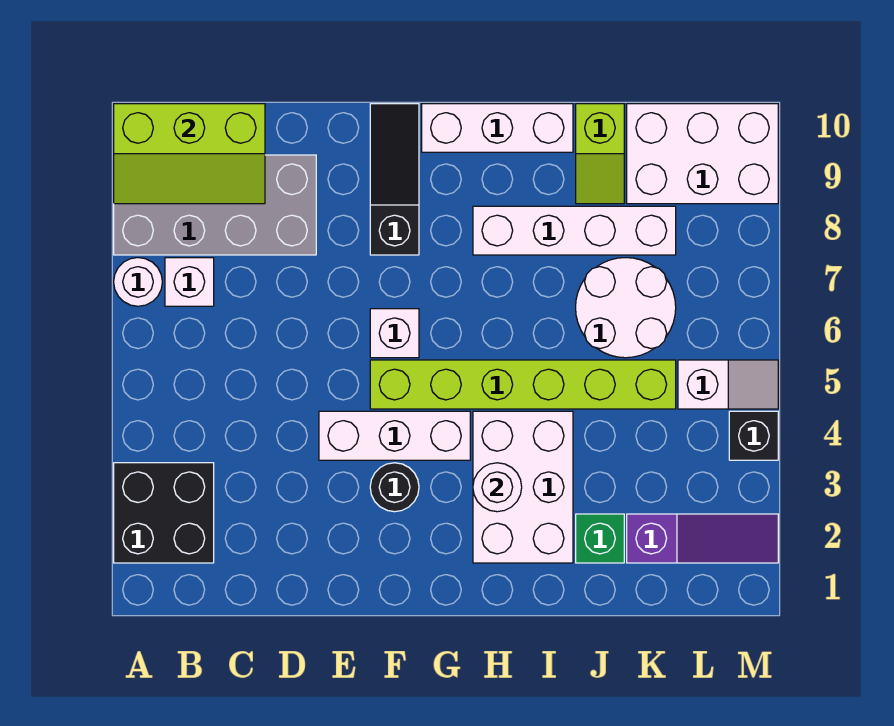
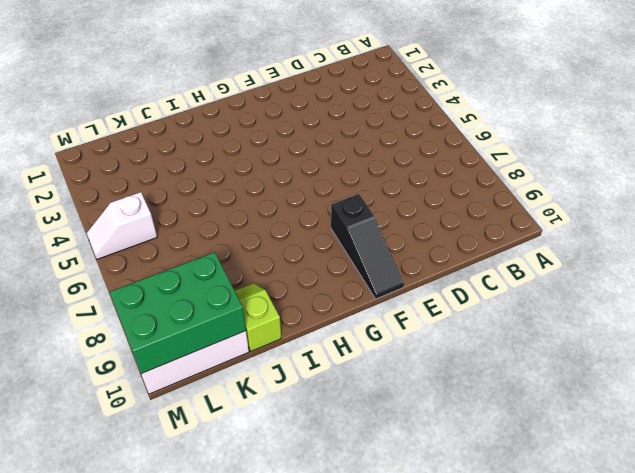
green 2x3 brick [110,252,246,374] -> none
none -> black 2x2 brick [114,463,214,563]
none -> white 1x1 round brick [114,258,162,306]
none -> grey 2x4 brick [114,155,316,255]

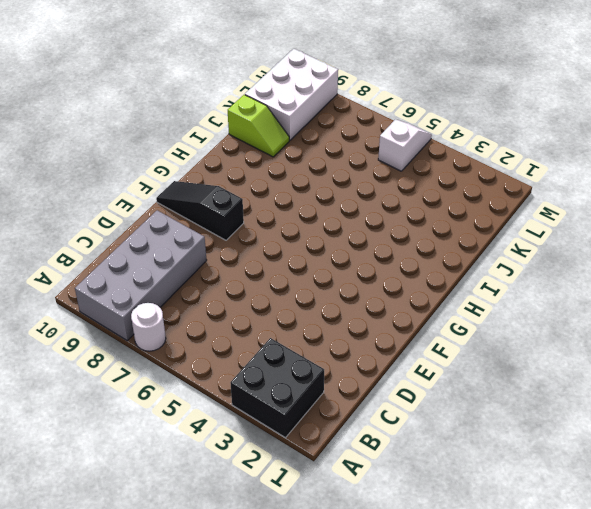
none -> white 1x1 brick [165,258,214,306]
none -> white 1x3 brick [319,411,470,460]
none -> black 1x1 round brick [370,463,419,512]

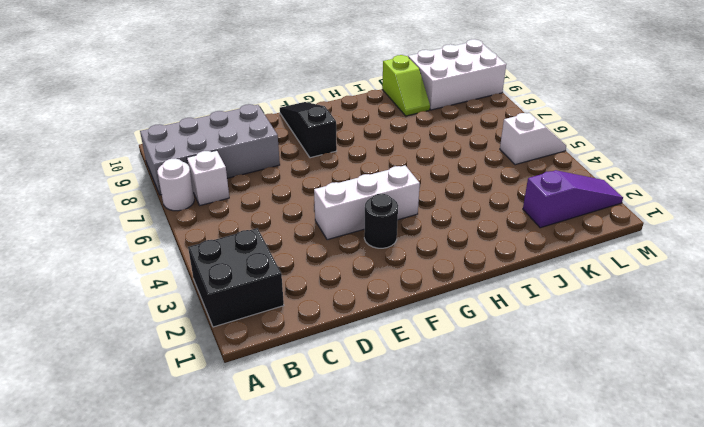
none -> lime 1x6 brick [370,360,676,409]
none -> white 1x1 brick [370,309,419,358]
none -> white 1x3 brick [422,104,573,152]

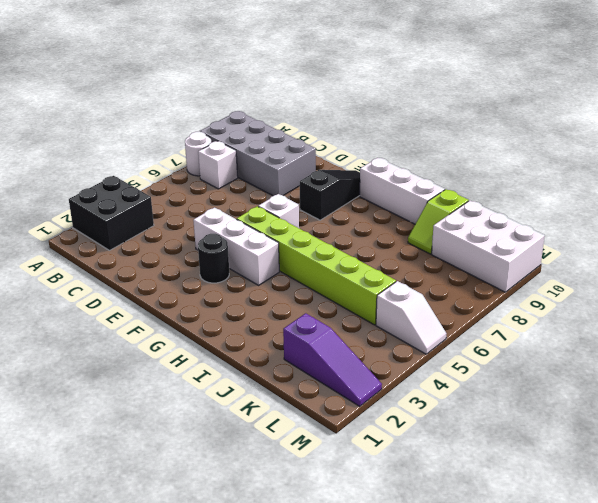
none -> white 2x3 brick [473,411,573,563]
none -> white 1x4 brick [473,206,676,255]
none -> green 1x1 brick [576,514,624,563]

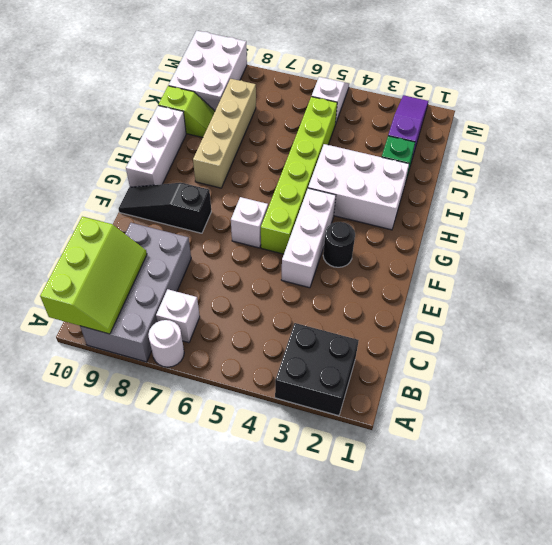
tan 1x4 brick [193,79,256,188] -> white 1x4 brick [473,206,676,255]
none -> white 2x2 round brick [576,258,676,358]
none -> black 1x1 brick [729,411,778,460]
none -> white 1x1 round brick [473,463,522,512]

